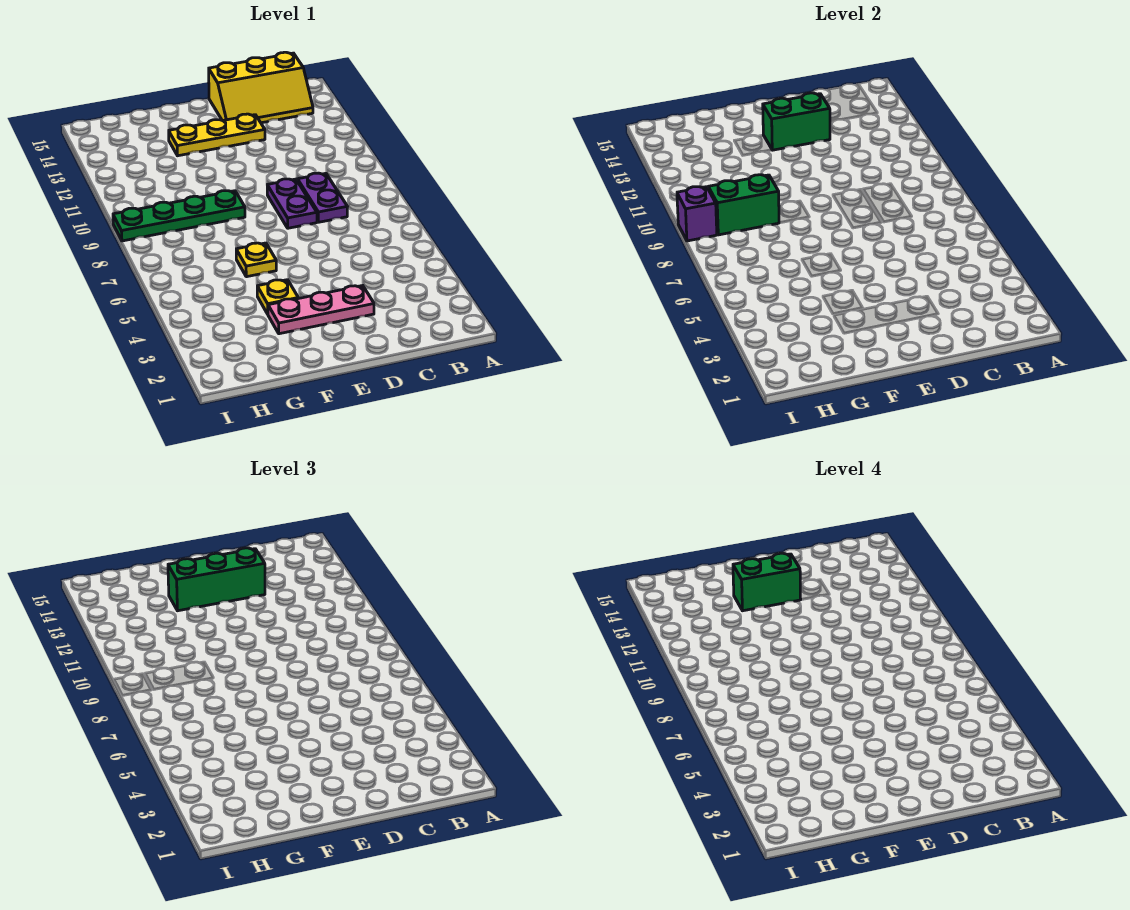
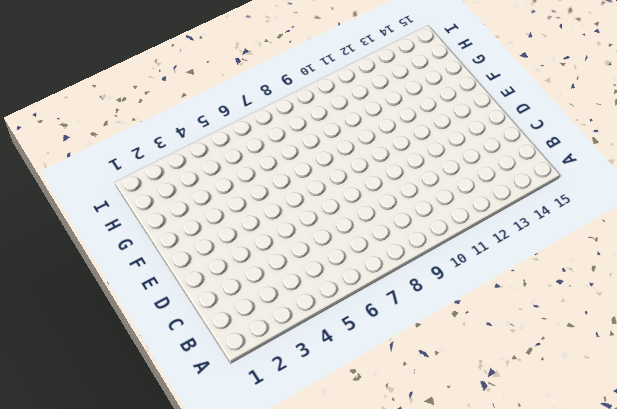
none -> yellow 2x3 slope [209,52,313,123]
none -> purple 1x2 plate [297,173,348,222]
none -> pink 1x3 plate [268,286,374,334]

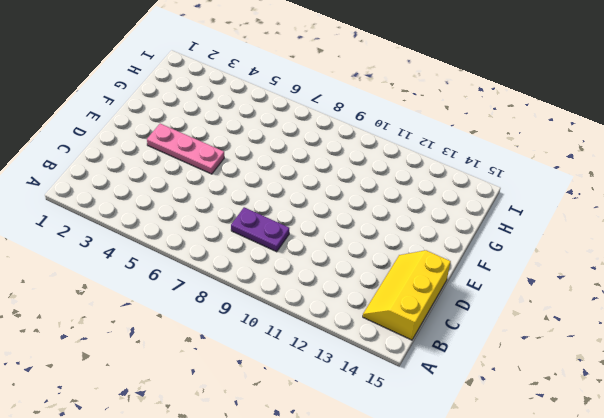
pink 1x3 plate [147,124,224,174] -> pink 1x3 plate turned to [268,286,374,334]
none -> purple 1x2 plate [267,179,317,228]
none -> yellow 1x3 plate [169,114,265,156]
none -> yellow 1x1 plate [257,280,298,314]

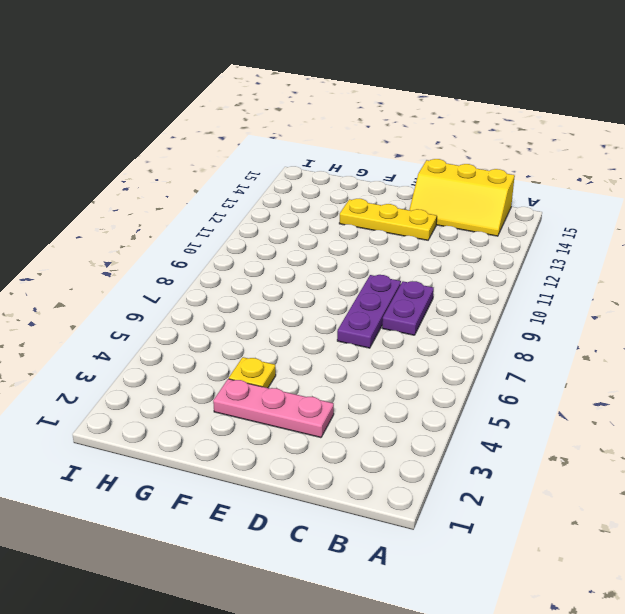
purple 1x3 plate [337,275,401,348] -> purple 1x2 plate [267,179,317,228]
none -> yellow 1x1 plate [236,243,276,277]
none -> green 1x4 plate [113,191,245,241]
none -> green 1x2 brick [763,93,830,150]

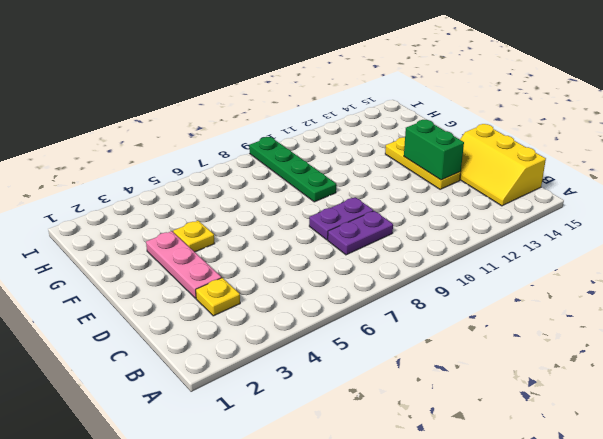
yellow 1x1 plate [196,278,240,316] -> yellow 1x1 plate moved to [236,243,276,277]
none -> green 1x2 brick [708,175,779,235]
none -> purple 1x1 brick [677,187,717,241]
none -> green 1x3 brick [168,548,265,611]

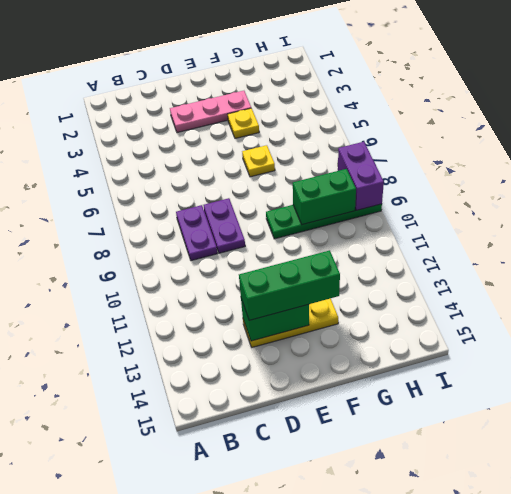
purple 1x2 brick [338,142,384,210] -> purple 1x1 brick [677,187,717,241]
none -> yellow 2x3 slope [209,52,313,123]
none -> green 1x2 brick [733,553,801,611]

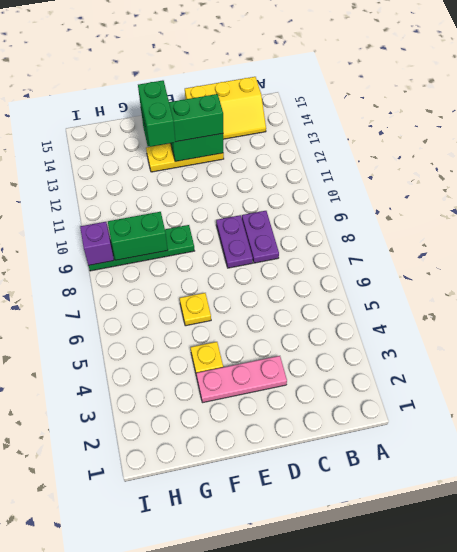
green 1x2 brick [138,80,175,147] -> green 1x2 brick turned to [733,553,801,611]

